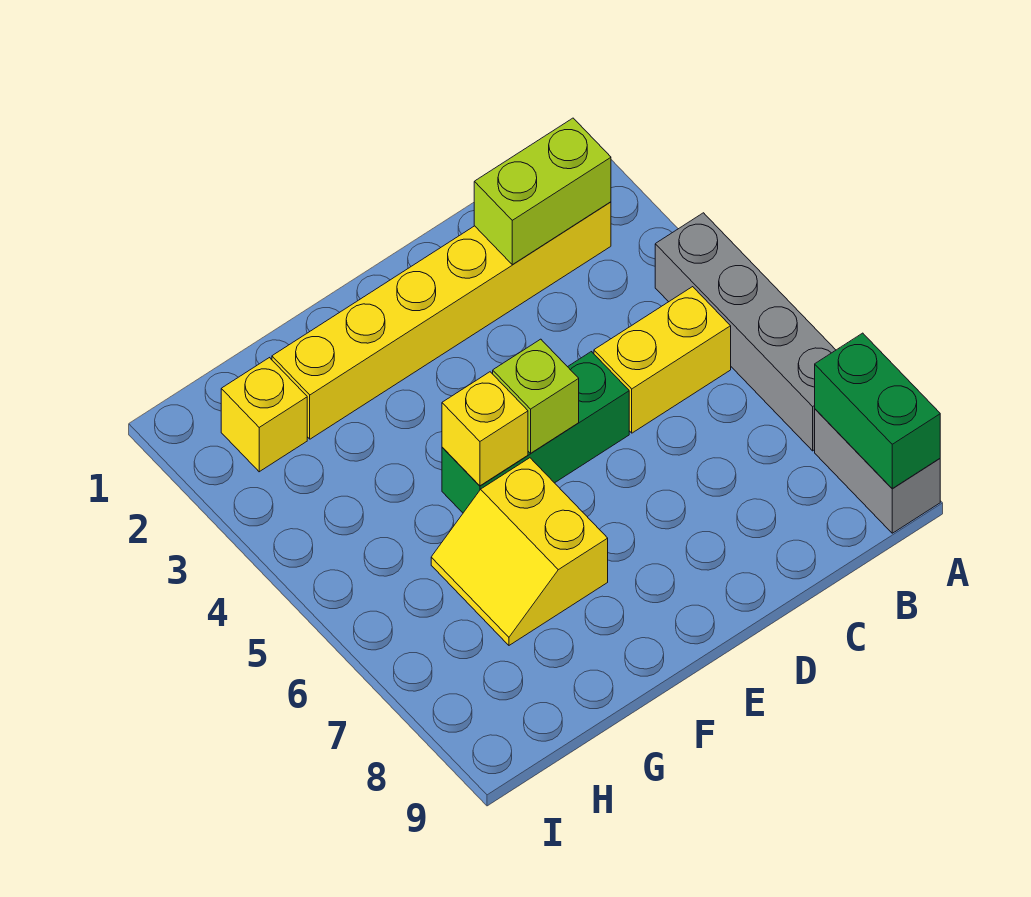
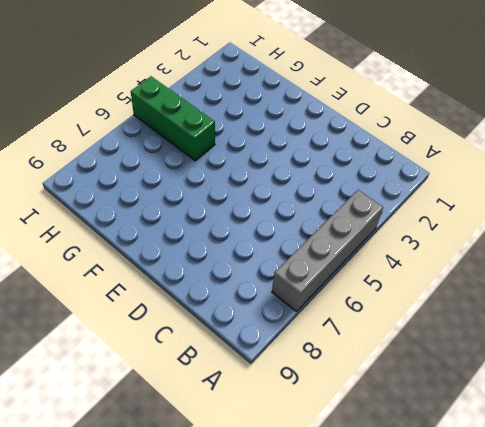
green 1x3 brick [131,76,215,161] -> green 1x3 brick moved to [442,352,629,513]
none -> grey 1x2 brick [815,409,940,533]
none -> yellow 1x6 brick [272,202,611,439]

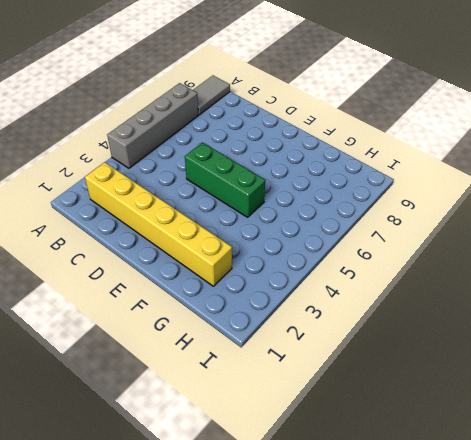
grey 1x2 tile [193,76,230,115] -> grey 1x2 brick [815,409,940,533]
none -> yellow 1x2 brick [594,287,731,433]
none -> yellow 2x2 slope [431,458,608,645]

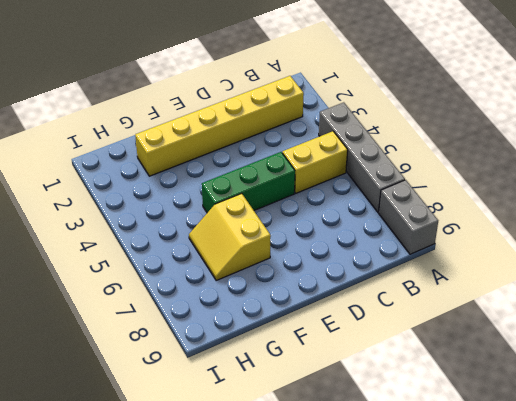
none -> yellow 1x1 brick [221,358,307,472]
none -> green 1x2 brick [815,333,940,488]

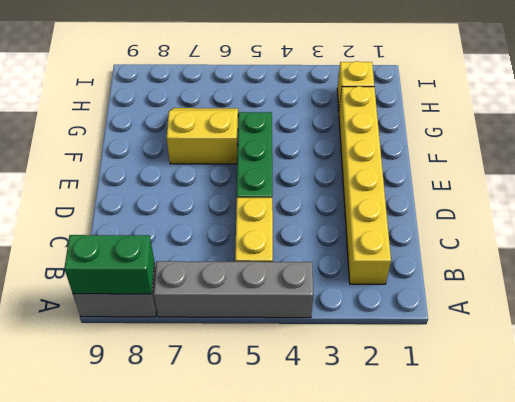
none -> lime 1x2 brick [474,118,611,265]
none -> lime 1x1 brick [493,339,579,453]

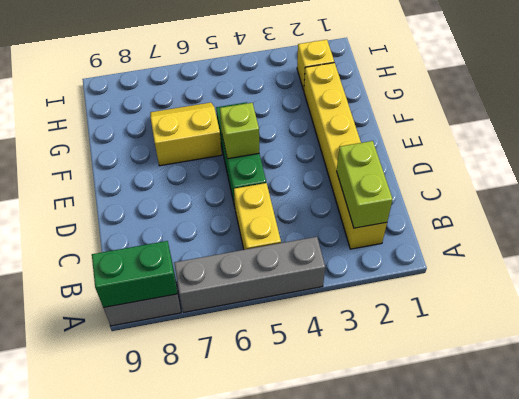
none -> yellow 1x1 brick [442,372,528,486]

